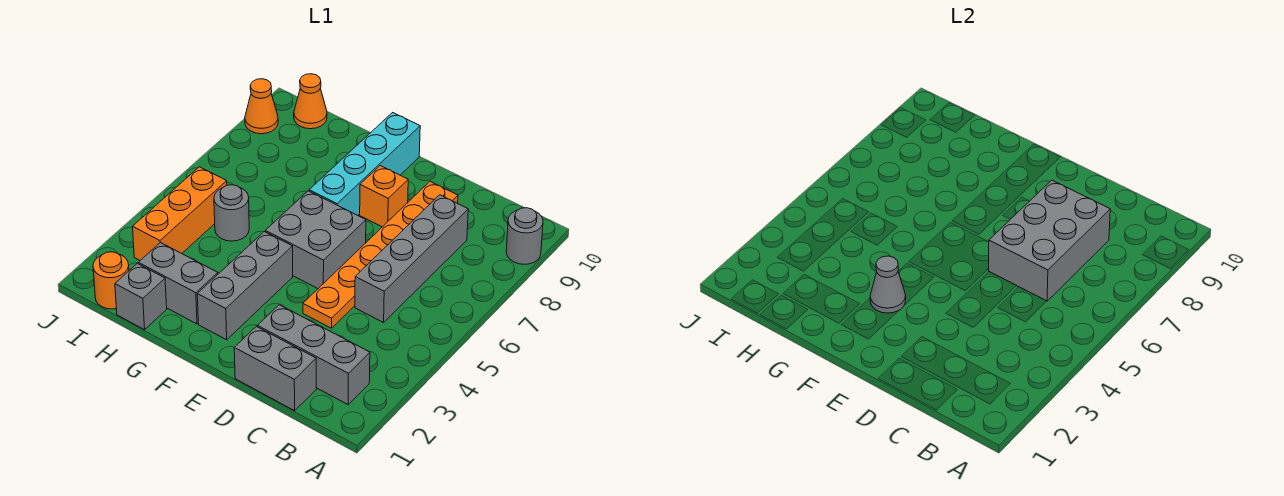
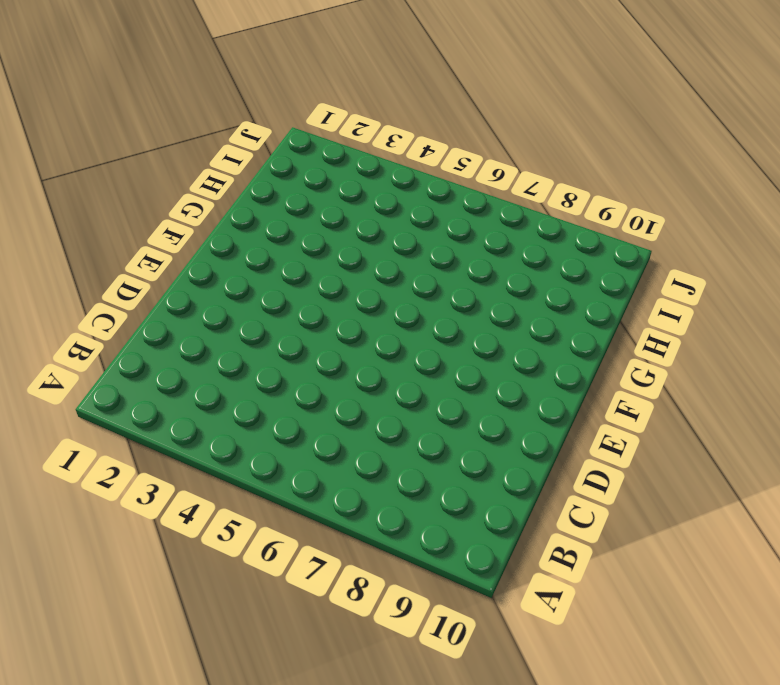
none -> grey 1x1 round brick [506,208,543,264]
none -> grey 1x3 brick [257,305,370,405]
none -> grey 1x2 brick [234,327,316,411]

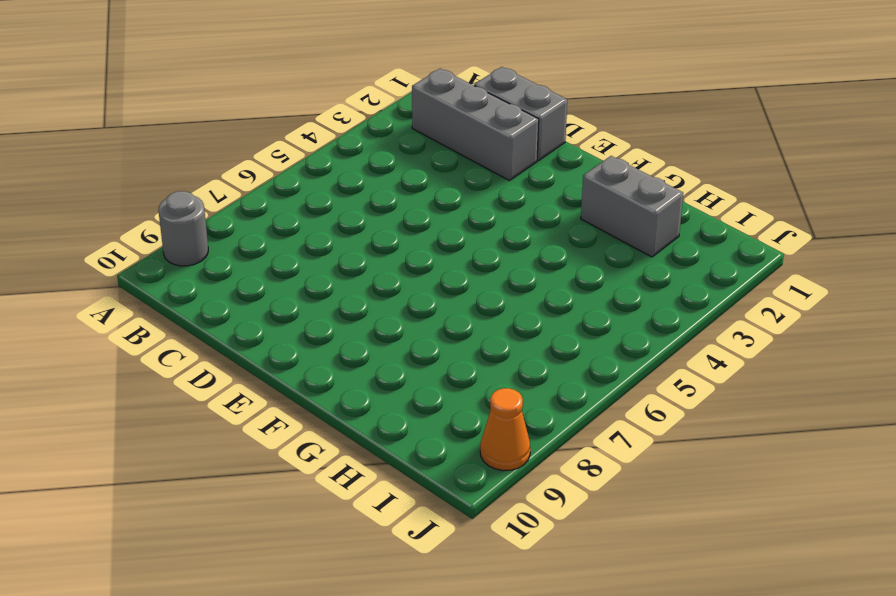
none -> grey 1x4 brick [355,195,468,323]
none -> orange 1x6 plate [303,182,458,328]
none -> grey 2x2 brick [265,191,366,289]

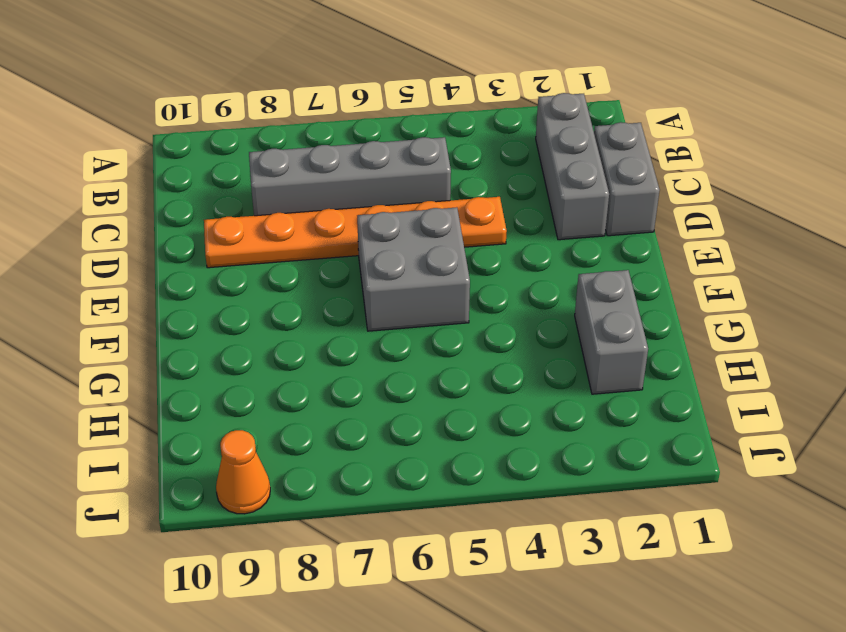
none -> grey 1x1 round brick [506,208,543,264]
none -> orange 1x1 brick [360,166,408,227]
none -> grey 1x3 brick [197,232,293,340]

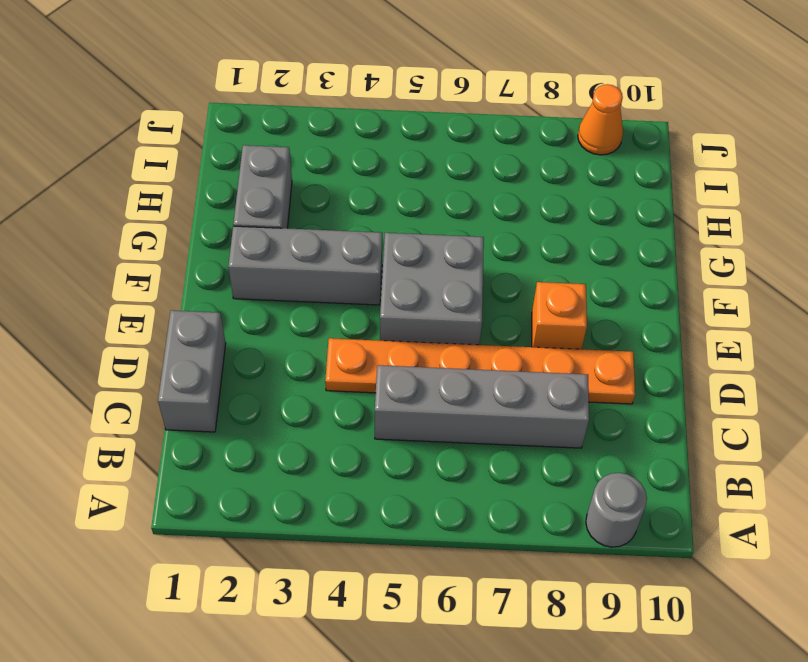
none -> grey 1x3 brick [257,305,370,405]
none -> cyan 1x4 brick [309,113,420,215]
none -> grey 1x1 brick [115,263,167,330]

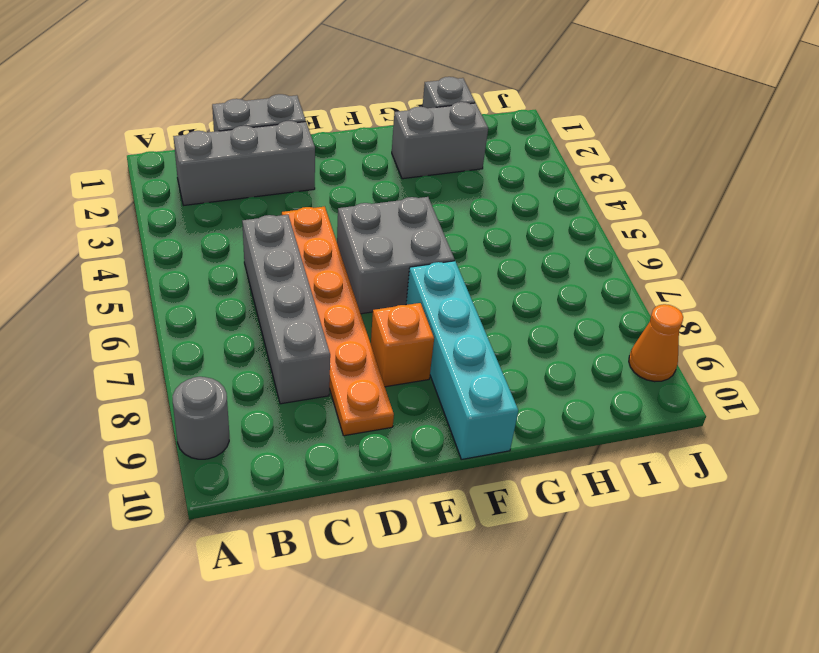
none -> grey 1x3 brick [197,232,293,340]
none -> grey 1x1 round brick [214,185,249,241]
none -> orange 1x1 round brick [93,252,129,309]

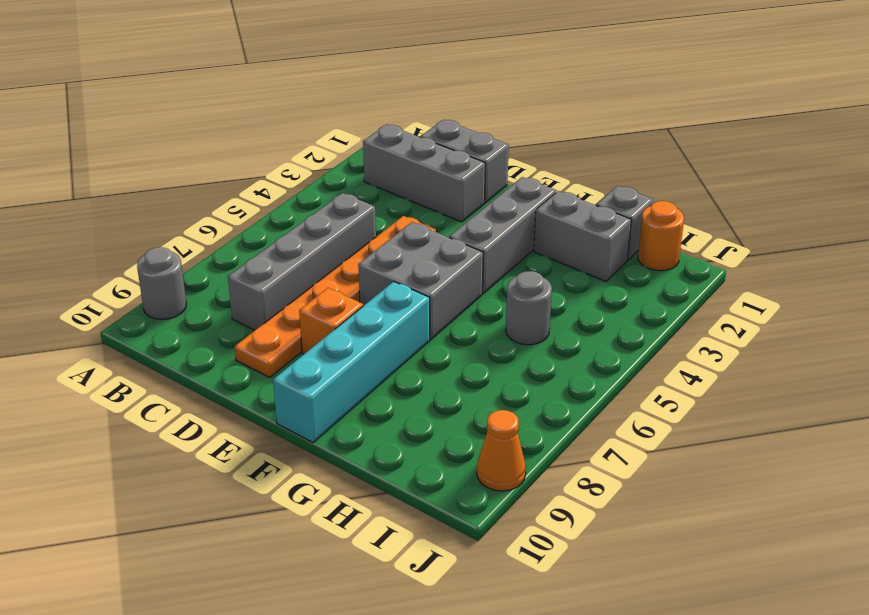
none -> orange 1x3 brick [133,167,227,260]
none -> orange 1x1 cone [294,74,327,129]
none -> grey 2x3 brick [988,180,1110,301]

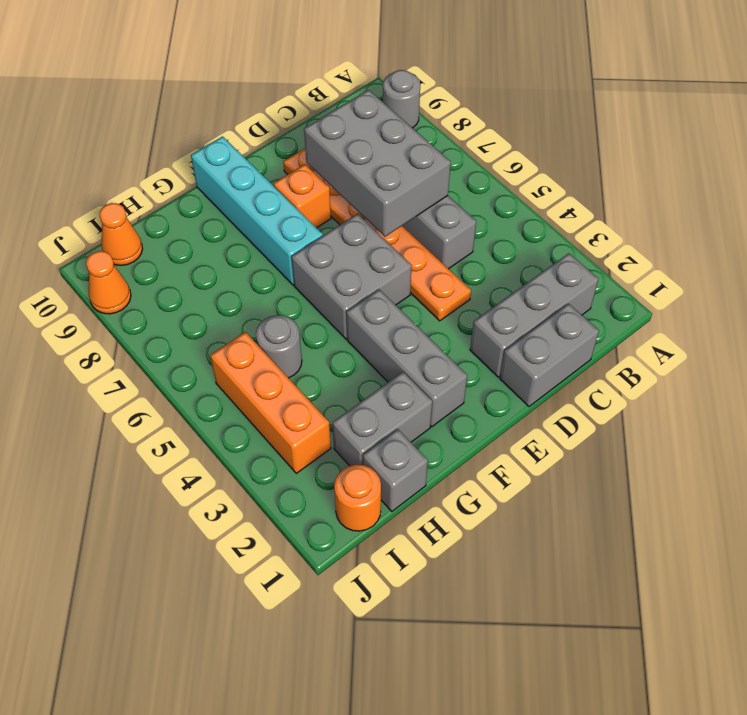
none -> grey 1x1 cone [870,256,906,313]

